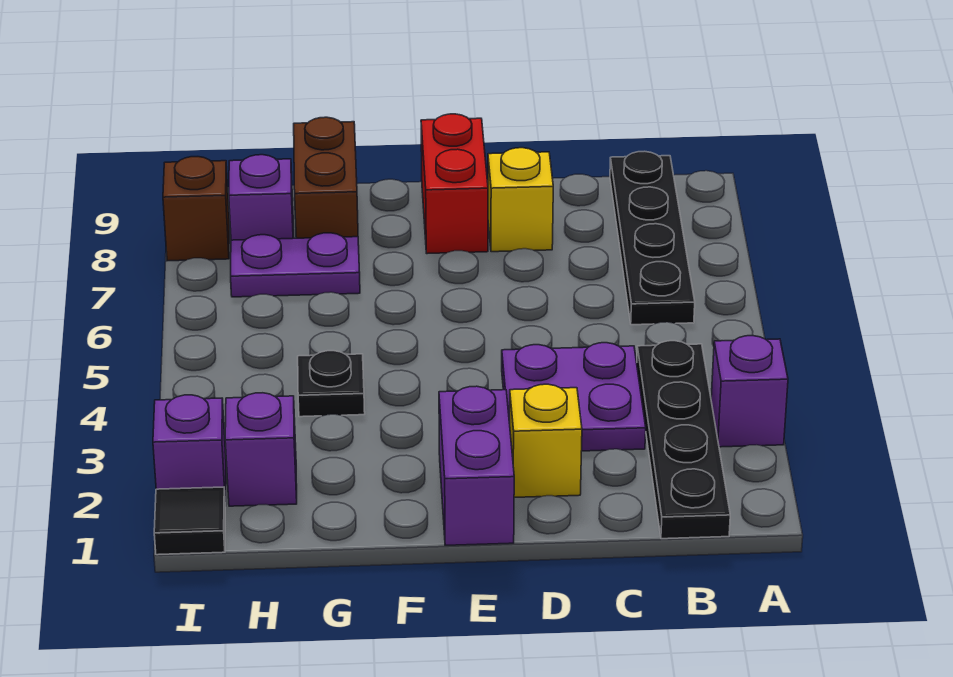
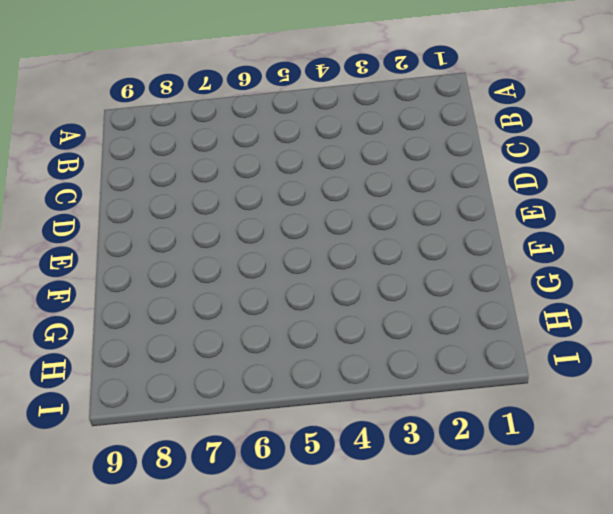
none -> purple 1x1 brick [711,335,788,447]
none -> black 1x4 plate [637,341,730,539]
none -> black 1x4 plate [610,151,695,325]

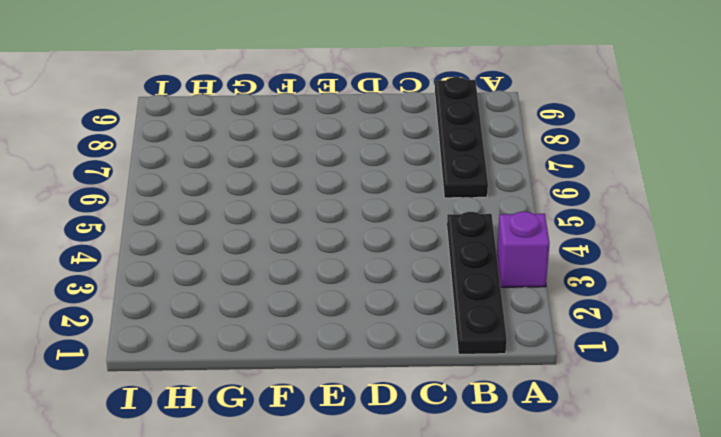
none -> purple 2x2 plate [502,343,646,451]
none -> yellow 1x1 brick [510,384,582,497]
none -> yellow 1x1 brick [488,148,553,252]

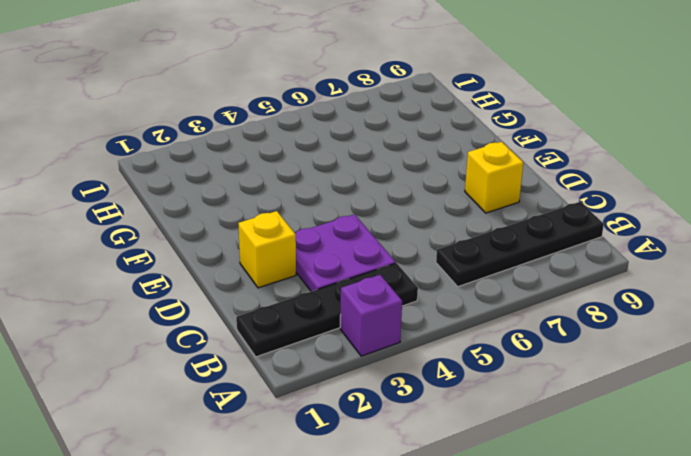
none -> purple 1x2 brick [439,386,514,545]
none -> red 1x2 brick [421,114,488,254]
none -> black 1x1 plate [298,351,365,417]

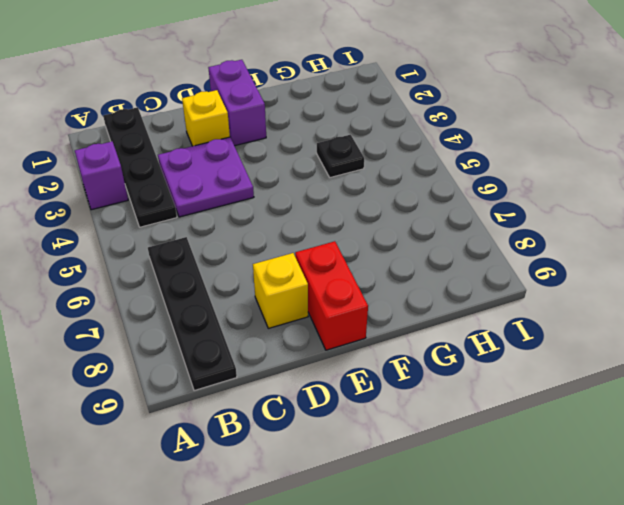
none -> purple 1x2 plate [231,233,360,297]
none -> brown 1x2 brick [294,117,358,238]
none -> purple 1x1 brick [225,393,297,506]

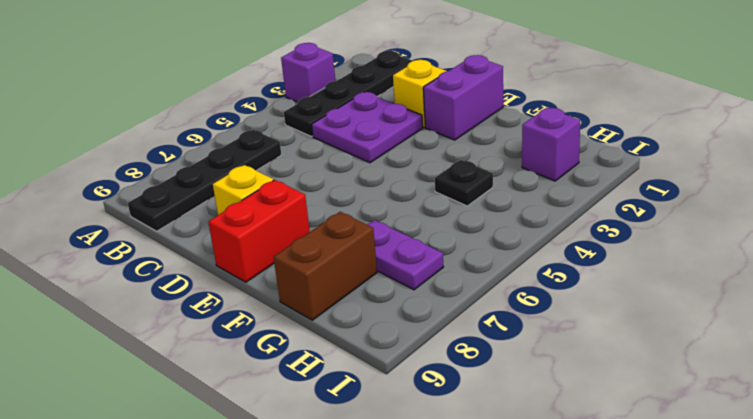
none -> purple 1x1 brick [229,155,294,240]
none -> black 1x1 tile [154,487,225,555]
none -> purple 1x1 brick [153,395,226,506]

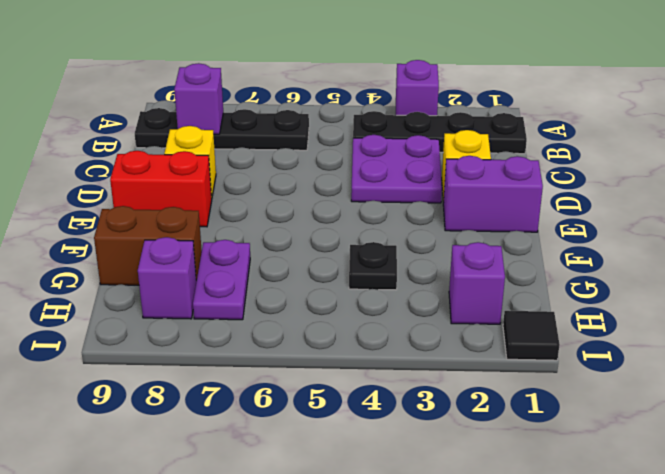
purple 1x1 brick [174,63,223,134] -> purple 1x1 brick moved to [153,395,226,506]
none -> brown 1x1 brick [163,157,229,261]

